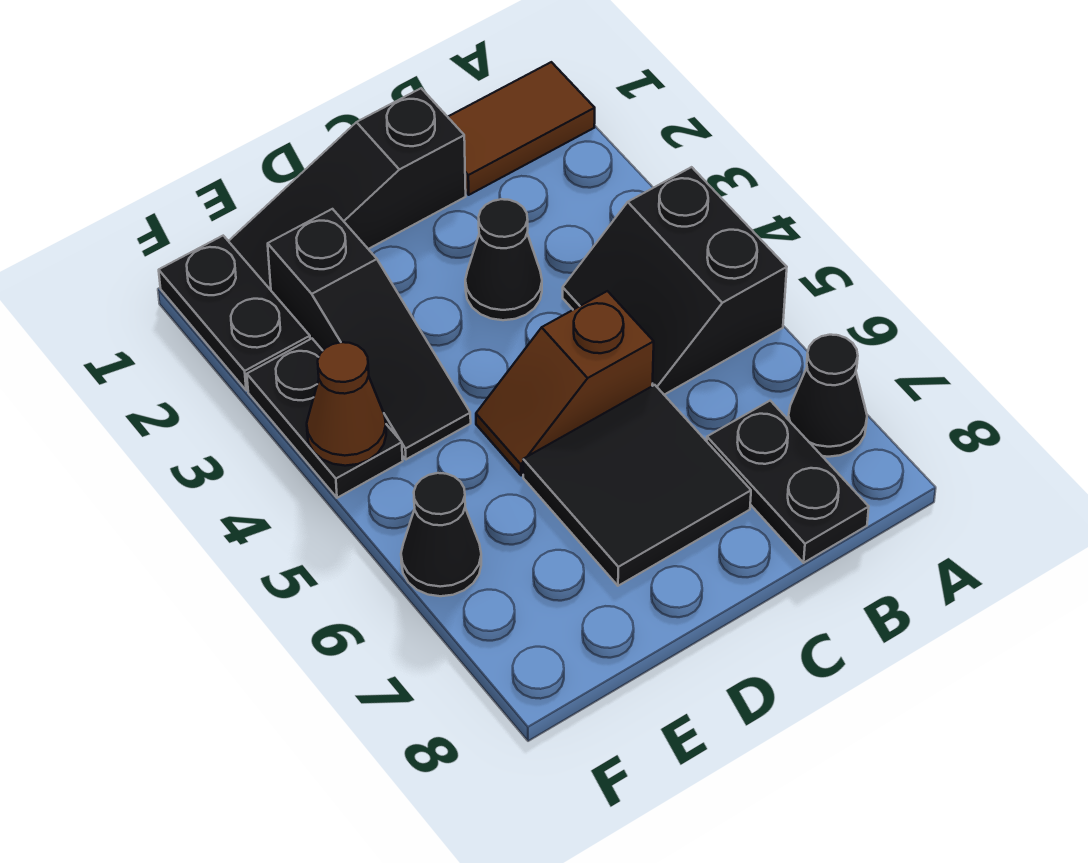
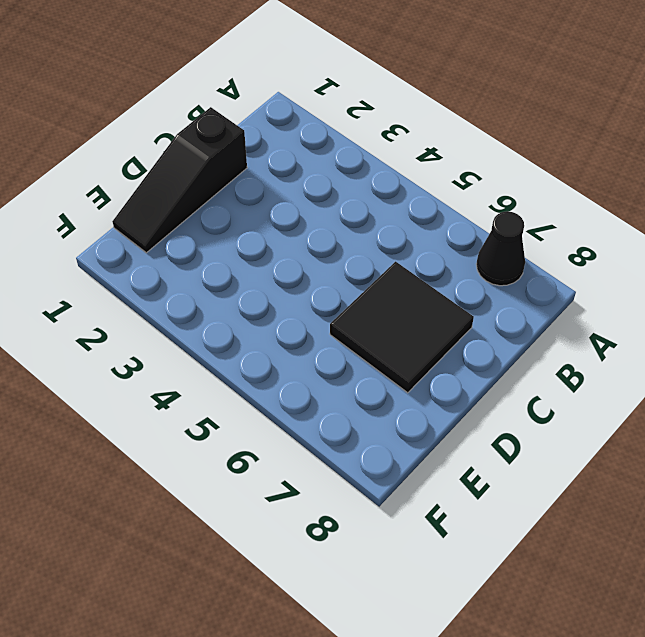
none -> brown 1x2 tile [448,62,595,195]
none -> black 2x2 slope [563,167,787,395]
none -> black 1x2 plate [707,401,869,563]

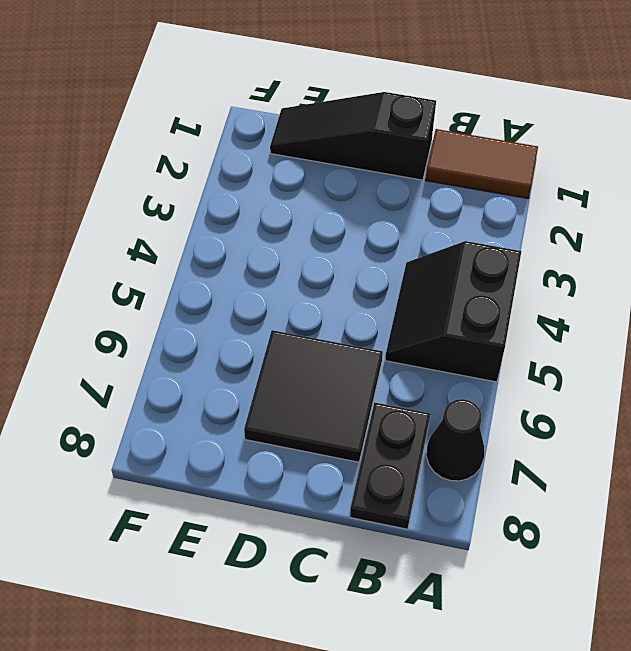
none -> black 1x1 cone [465,199,542,320]
none -> brown 1x2 slope [476,291,654,475]
none -> black 1x3 slope [268,209,471,459]

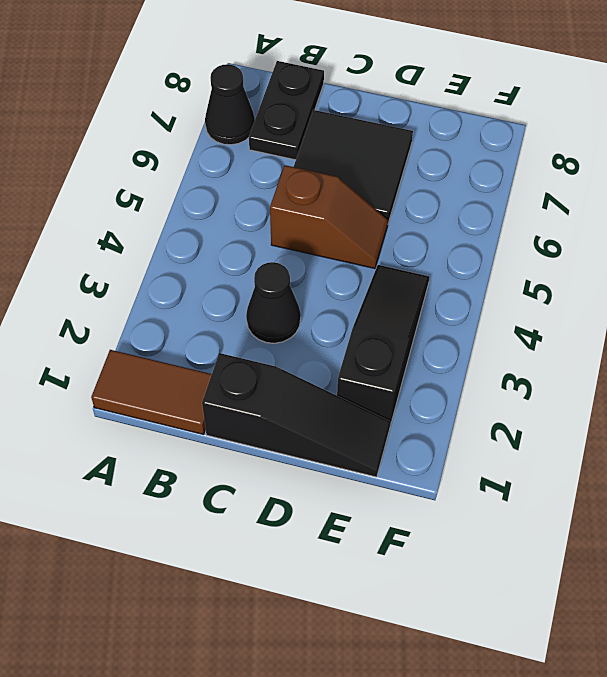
none -> black 2x2 slope [563,167,787,395]
none -> black 1x2 plate [159,236,310,390]
none -> black 1x2 plate [247,339,403,498]

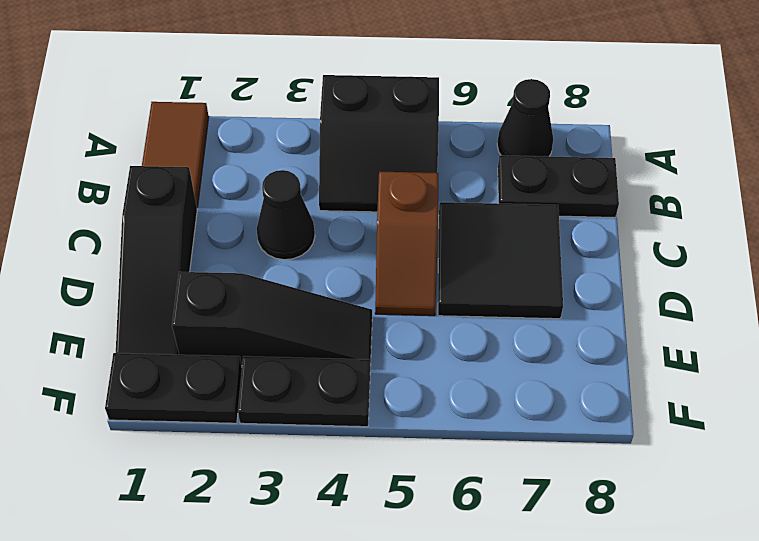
none -> black 1x1 cone [401,473,481,596]
none -> brown 1x1 cone [307,342,386,466]

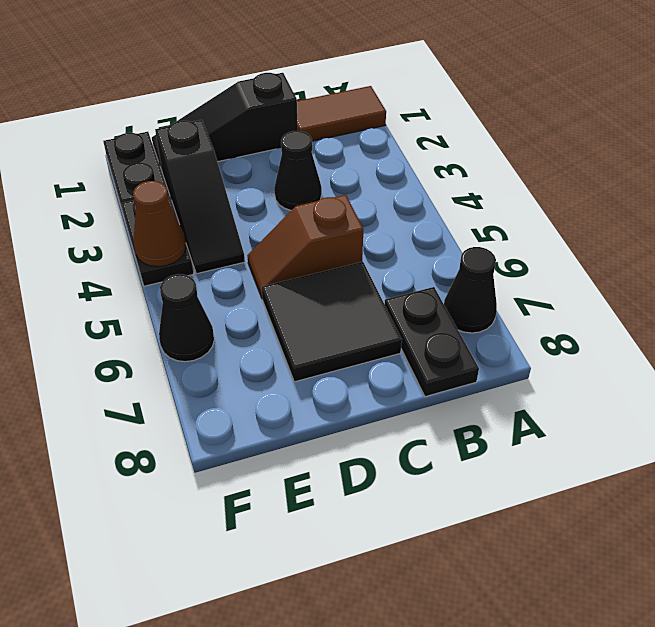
none -> black 2x2 slope [563,167,787,395]

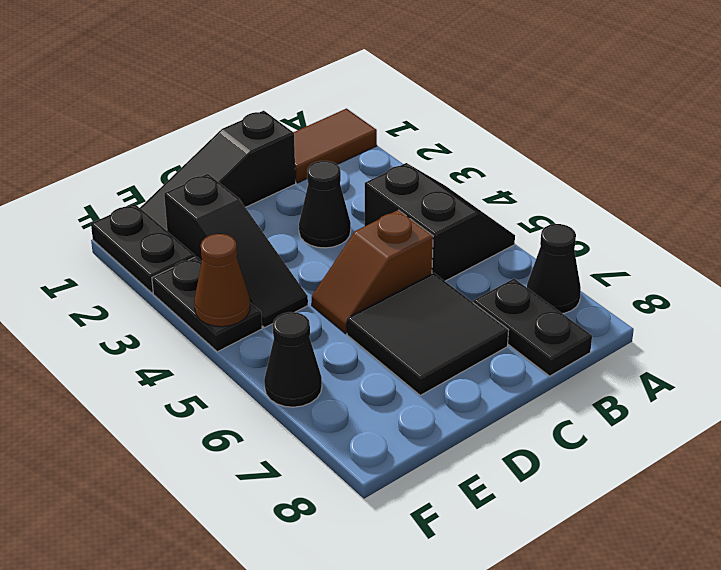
black 2x2 slope [365,163,515,281] -> black 2x2 slope turned to [563,167,787,395]

